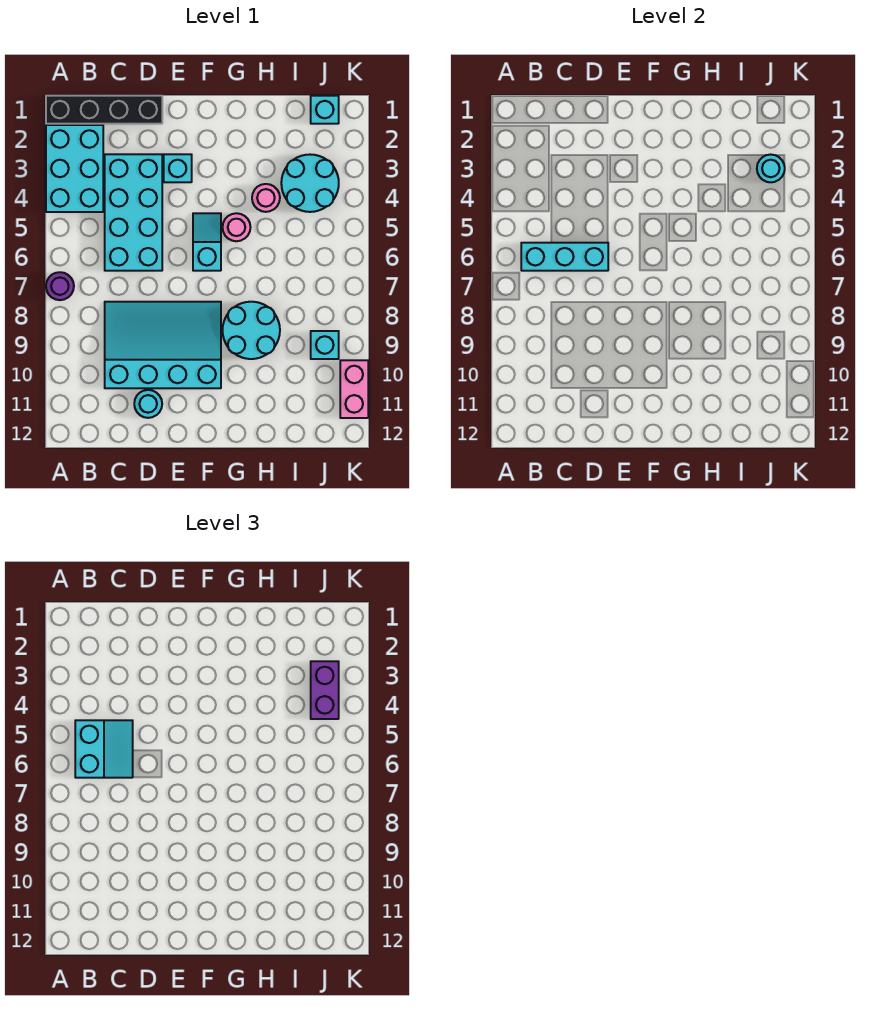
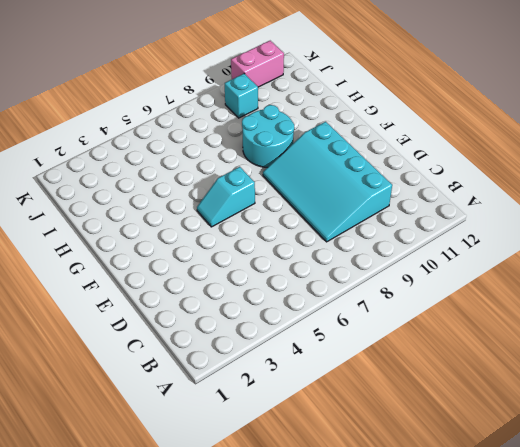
none -> black 1x4 brick [46,96,162,124]
none -> cyan 2x3 brick [46,125,103,212]
none -> purple 1x1 round brick [46,272,74,300]

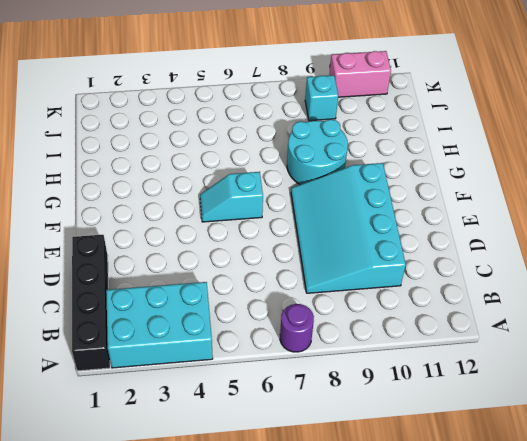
none -> cyan 2x4 brick [105,154,162,271]
none -> cyan 1x1 round brick [134,390,162,418]
none -> cyan 1x1 brick [164,154,192,182]

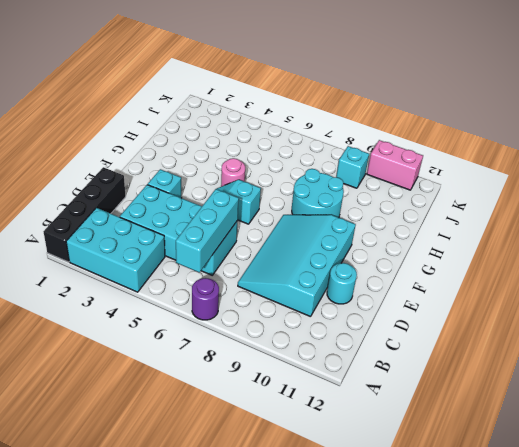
none -> pink 1x1 round brick [252,184,280,212]
none -> cyan 2x2 round brick [281,155,339,212]
none -> cyan 1x1 brick [311,96,339,124]

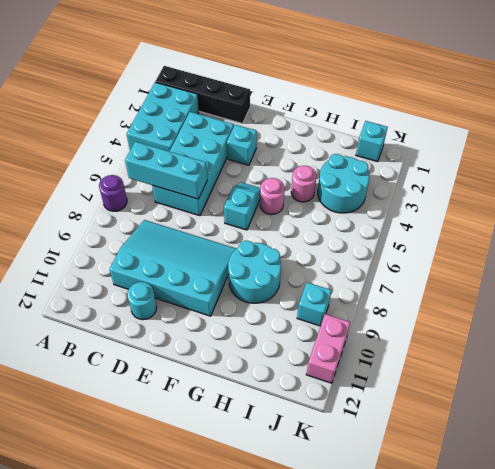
none -> cyan 1x1 round brick [757,155,785,182]
none -> cyan 2x2 slope [75,720,133,778]
none -> purple 1x2 brick [311,661,339,719]

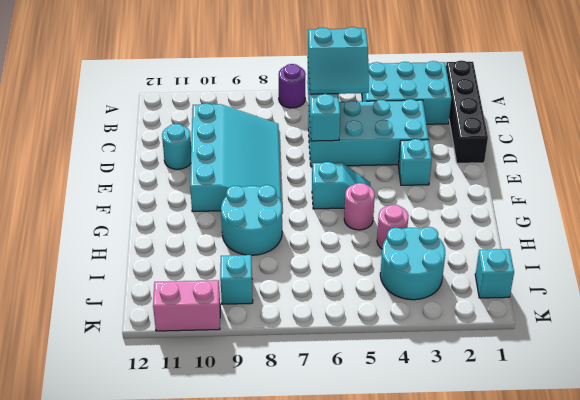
none -> cyan 1x1 round brick [757,155,785,182]
none -> purple 1x2 brick [311,661,339,719]

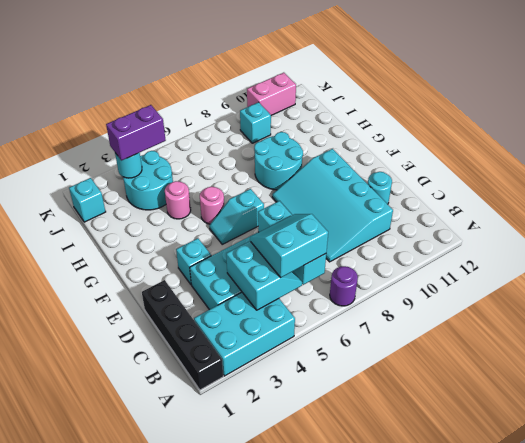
cyan 2x2 slope [226,241,302,310] -> none

